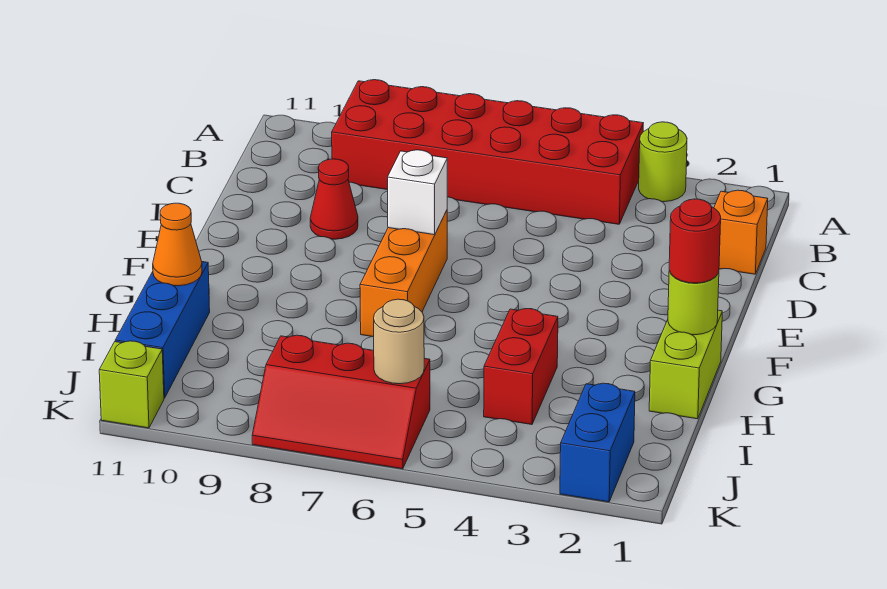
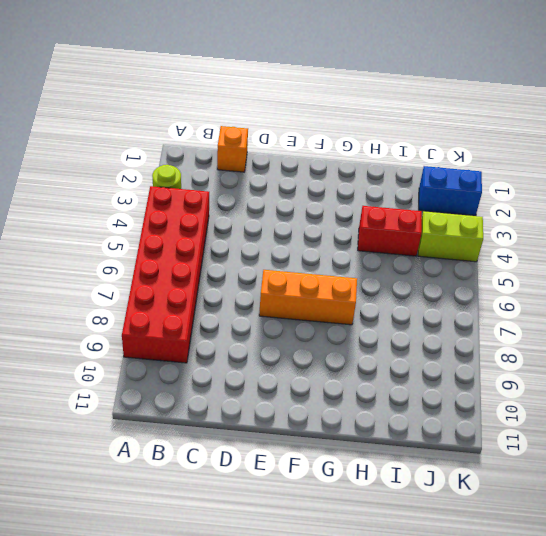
lime 1x2 brick [418,211,483,262] -> lime 1x2 brick moved to [649,310,722,419]
none -> red 1x1 cone [310,159,358,239]
none -> blue 1x3 brick [115,262,210,398]
none -> red 2x3 slope [252,335,430,469]

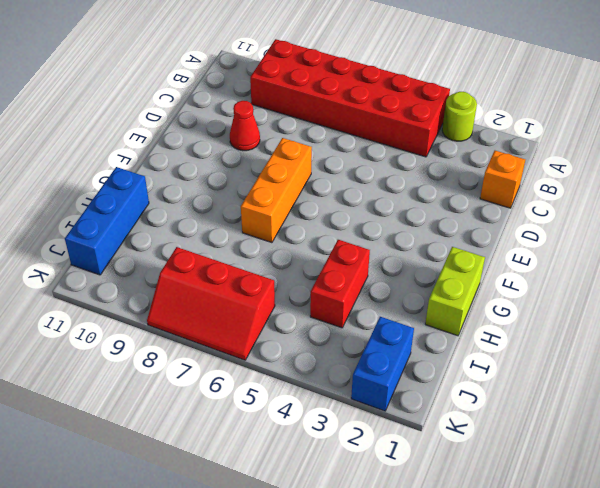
none -> lime 1x1 brick [99,341,164,428]
none -> white 1x1 brick [388,150,447,235]
none -> lime 1x1 round brick [668,271,719,335]

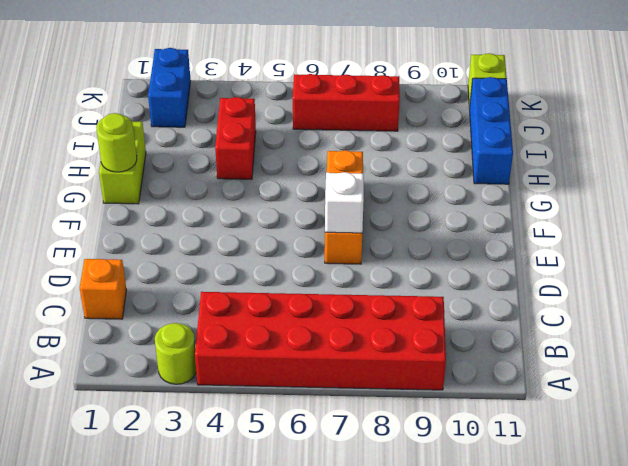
none -> red 1x1 cone [310,159,358,239]
none -> orange 1x1 cone [153,203,202,286]
none -> tan 1x1 round brick [374,299,424,384]

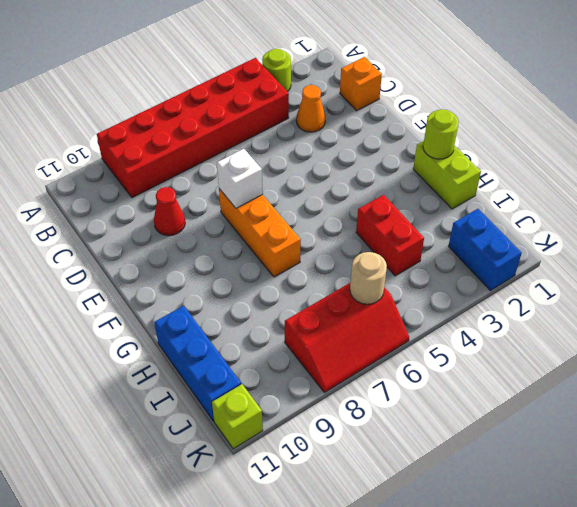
orange 1x1 cone [296,85,325,132] -> orange 1x1 cone moved to [153,203,202,286]
none -> red 1x1 round brick [669,199,721,283]

